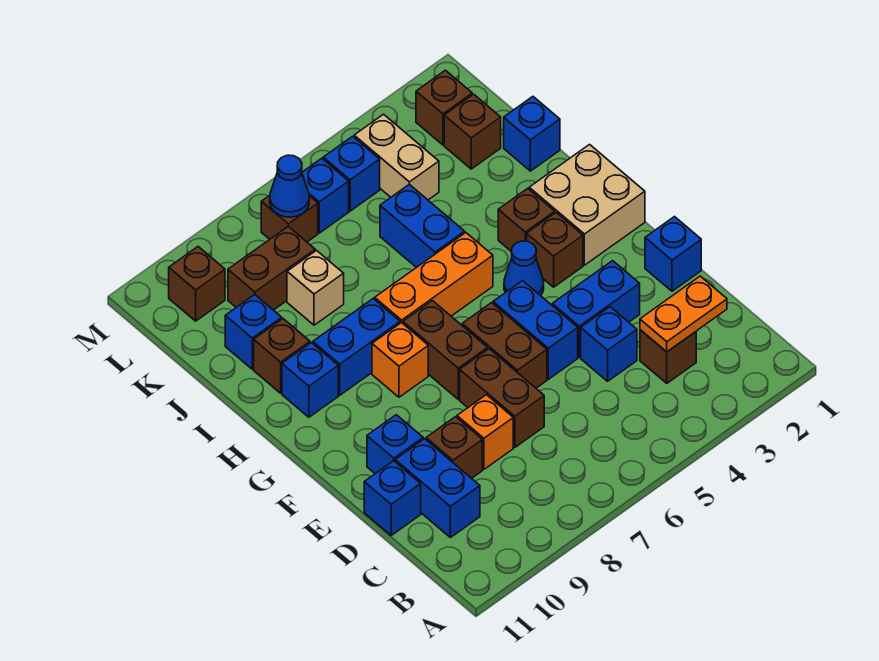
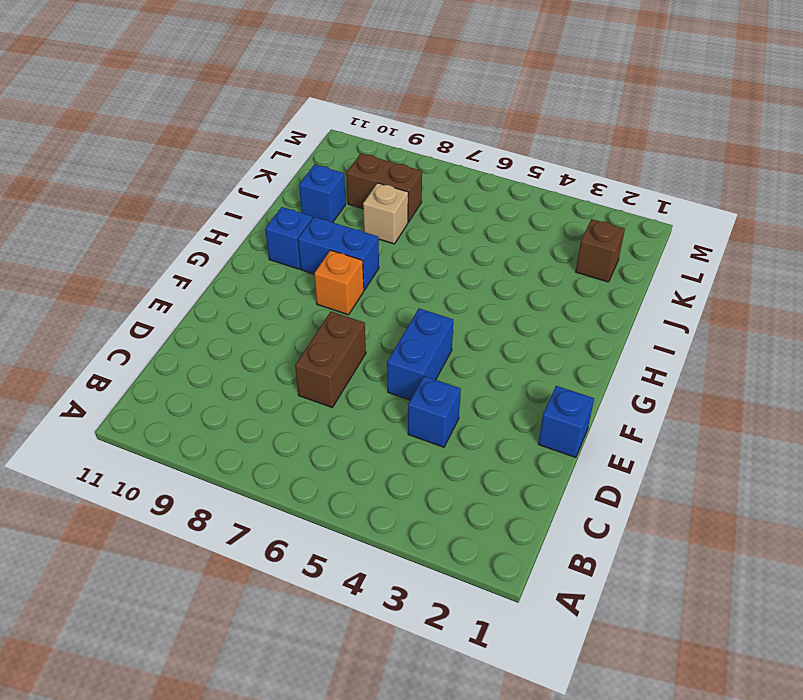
none -> brown 1x1 brick [640,330,696,383]
none -> blue 1x2 brick [395,439,480,537]
none -> orange 1x1 brick [457,395,513,469]
none -> brown 1x1 brick [426,417,482,478]

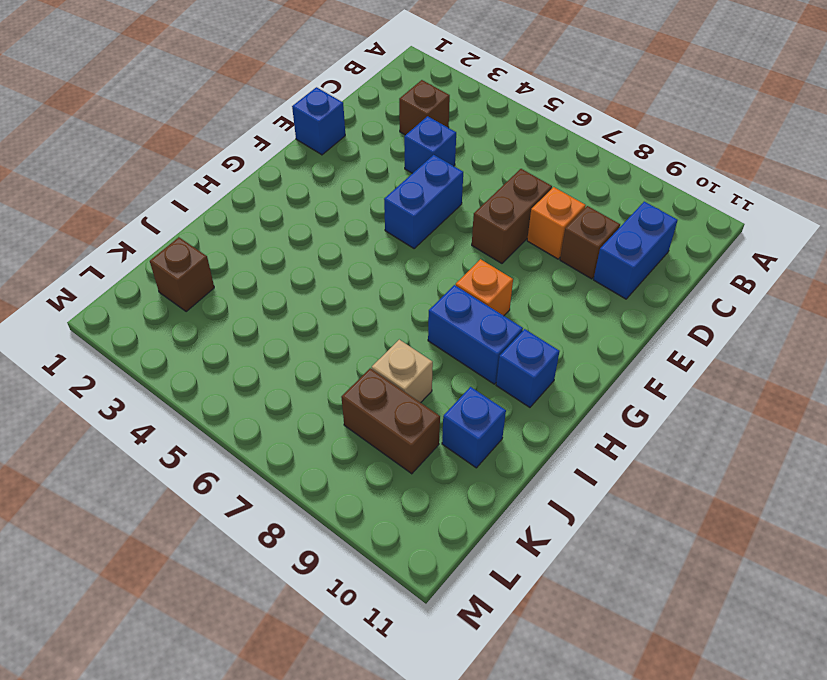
none -> blue 1x1 brick [364,461,421,535]
none -> blue 1x2 brick [552,261,640,357]
none -> brown 1x2 brick [462,303,547,388]
none -> blue 1x1 brick [367,415,423,474]

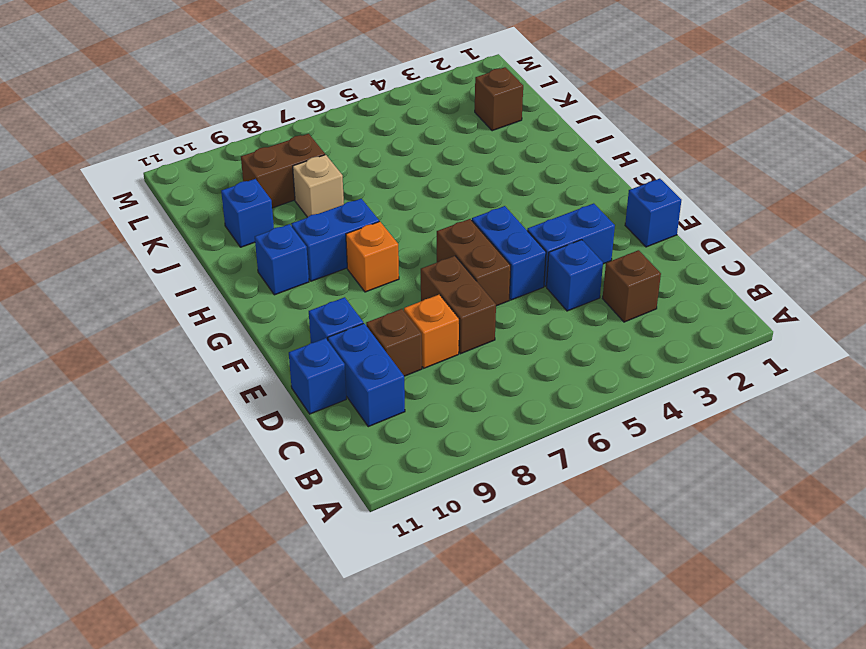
none -> brown 1x2 brick [403,301,488,399]
none -> tan 2x2 brick [529,145,645,265]
none -> brown 1x1 brick [527,213,583,287]
none -> blue 1x1 cone [504,241,544,296]

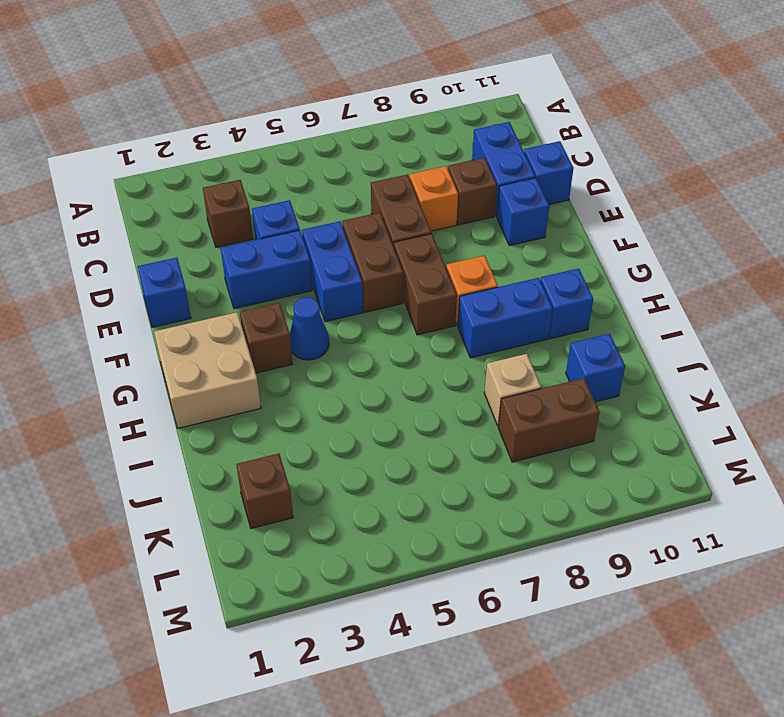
none -> brown 1x1 brick [498,188,555,252]
none -> orange 1x3 brick [375,233,493,323]
none -> blue 1x2 brick [380,184,465,268]
none -> brown 1x1 brick [254,319,310,393]

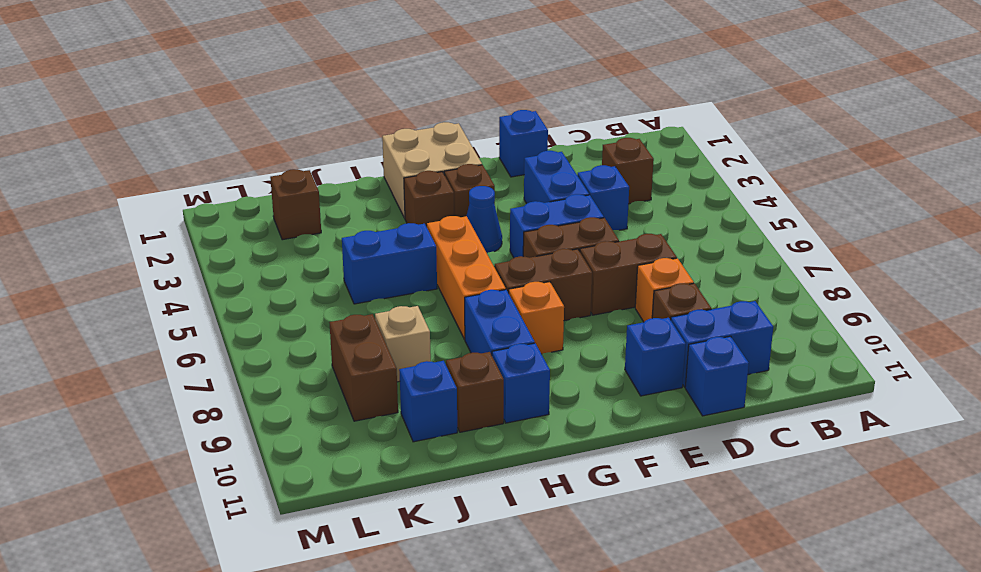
none -> blue 1x1 brick [504,97,560,171]
none -> tan 1x2 brick [354,114,439,200]
none -> brown 1x1 brick [416,70,472,145]
none -> blue 1x1 brick [323,136,380,211]

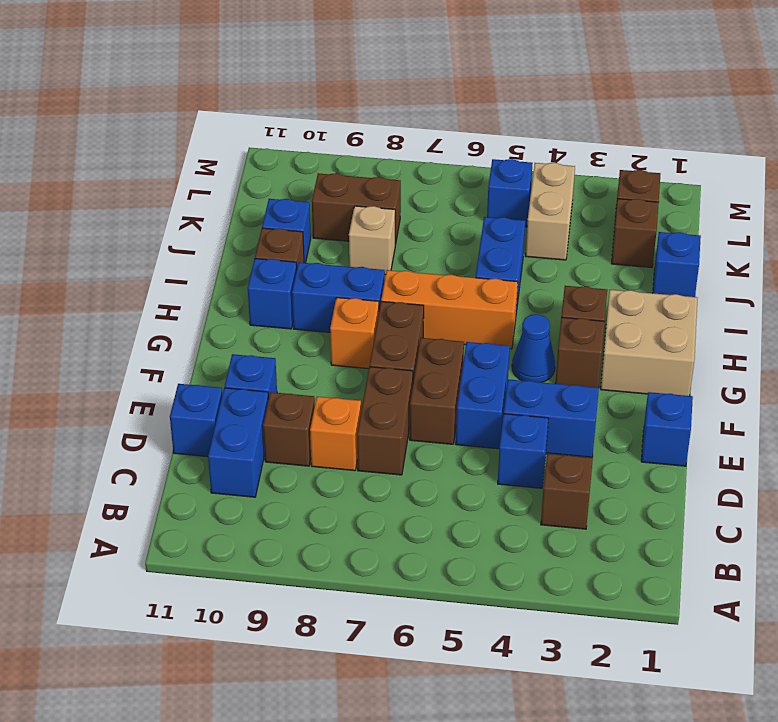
none -> blue 1x1 brick [302,158,349,233]
none -> brown 1x1 brick [261,195,318,242]
none -> brown 1x1 brick [169,247,225,321]
none -> orange 1x2 plate [640,276,727,352]

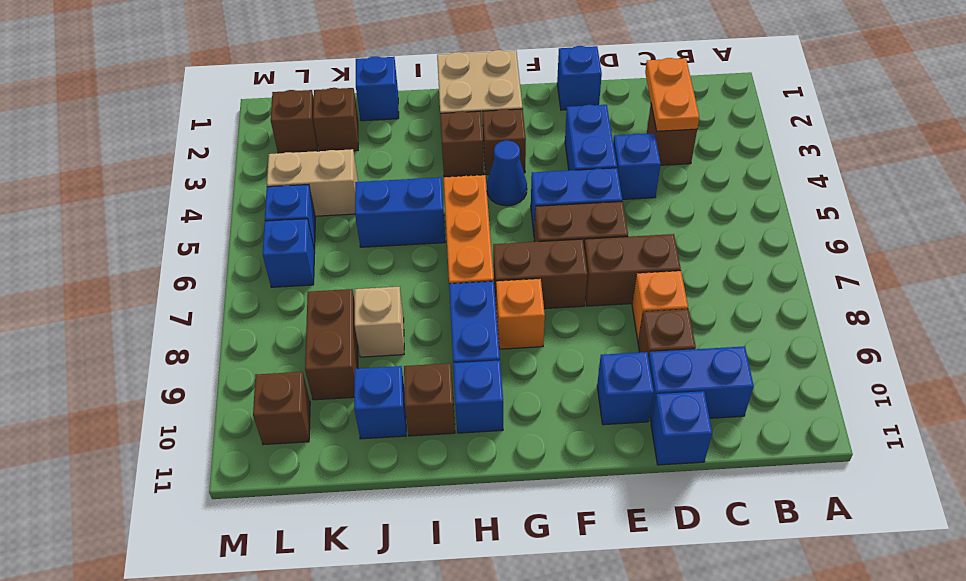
none -> brown 1x1 brick [261,195,318,242]
none -> blue 1x1 cone [270,155,309,217]

